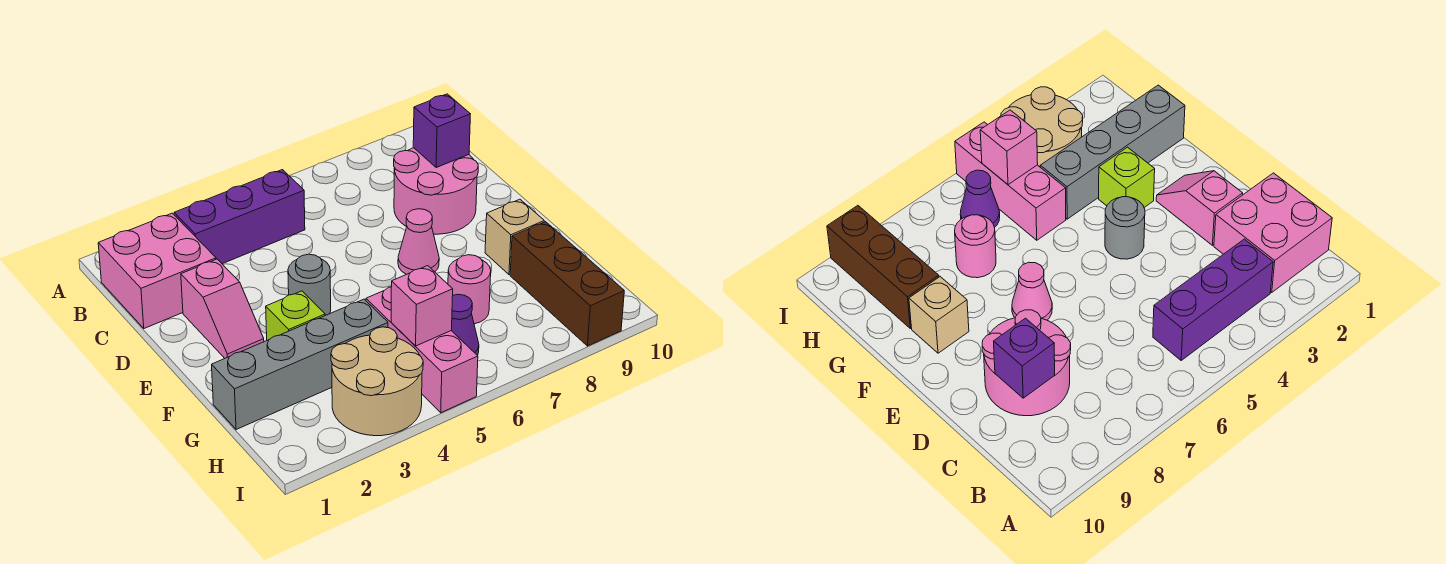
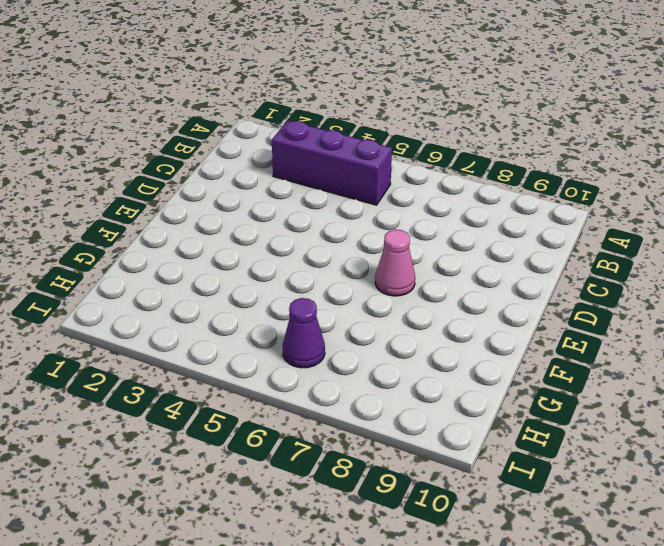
none -> pink 2x2 brick [98,213,216,328]
none -> pink 2x2 round brick [394,148,478,234]
none -> pink 1x2 slope [181,259,264,358]

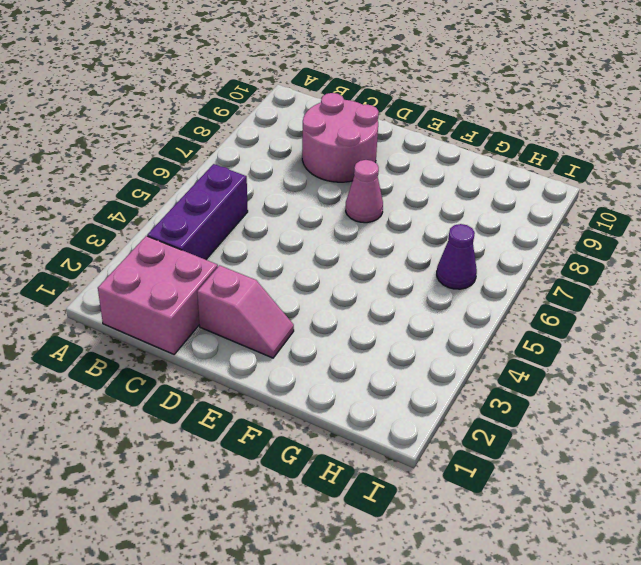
none -> grey 1x1 round brick [288,254,331,315]
none -> lime 1x1 brick [266,291,325,340]
none -> tan 1x1 brick [485,199,544,275]

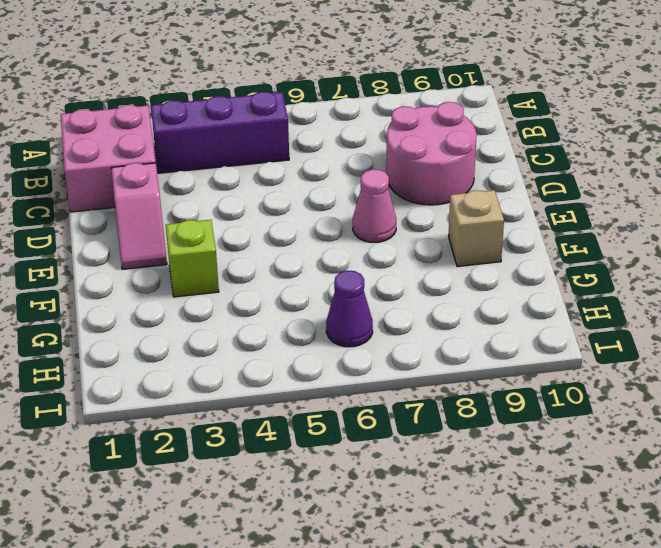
none -> grey 1x1 round brick [288,254,331,315]
none -> grey 1x4 brick [212,299,388,430]
none -> pink 1x3 brick [366,287,478,413]

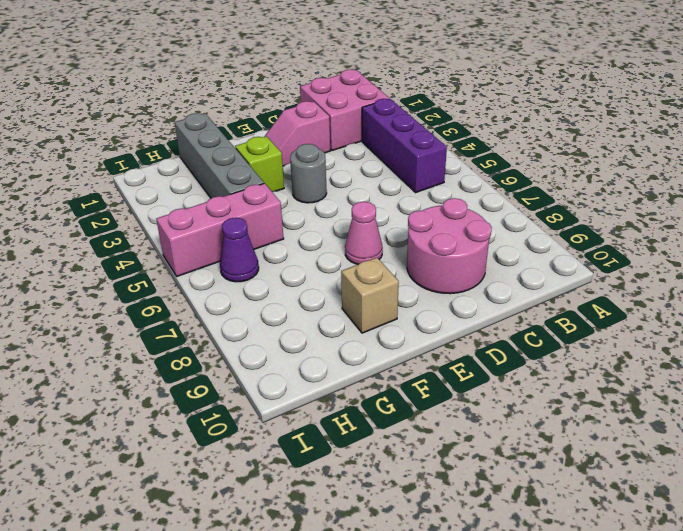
none -> pink 1x1 round brick [448,255,491,324]
none -> brown 1x3 brick [510,222,624,346]
none -> tan 2x2 round brick [331,327,423,436]

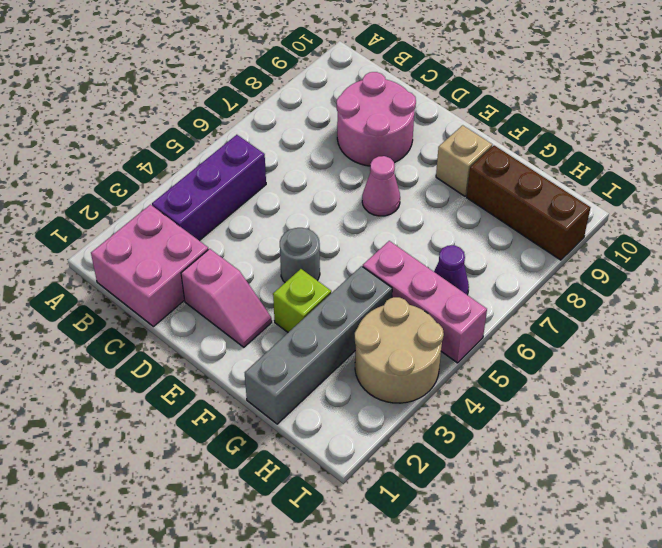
none -> pink 1x1 round brick [448,255,491,324]
none -> purple 1x1 brick [413,94,470,167]
none -> pink 1x1 brick [391,266,453,346]

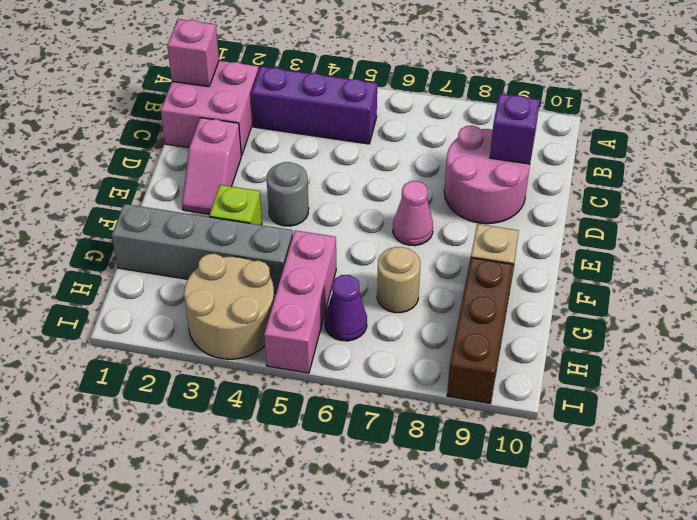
pink 1x1 brick [167,19,219,87] -> pink 1x1 brick moved to [391,266,453,346]
tan 1x1 round brick [377,247,420,313] -> pink 1x1 round brick [448,255,491,324]

